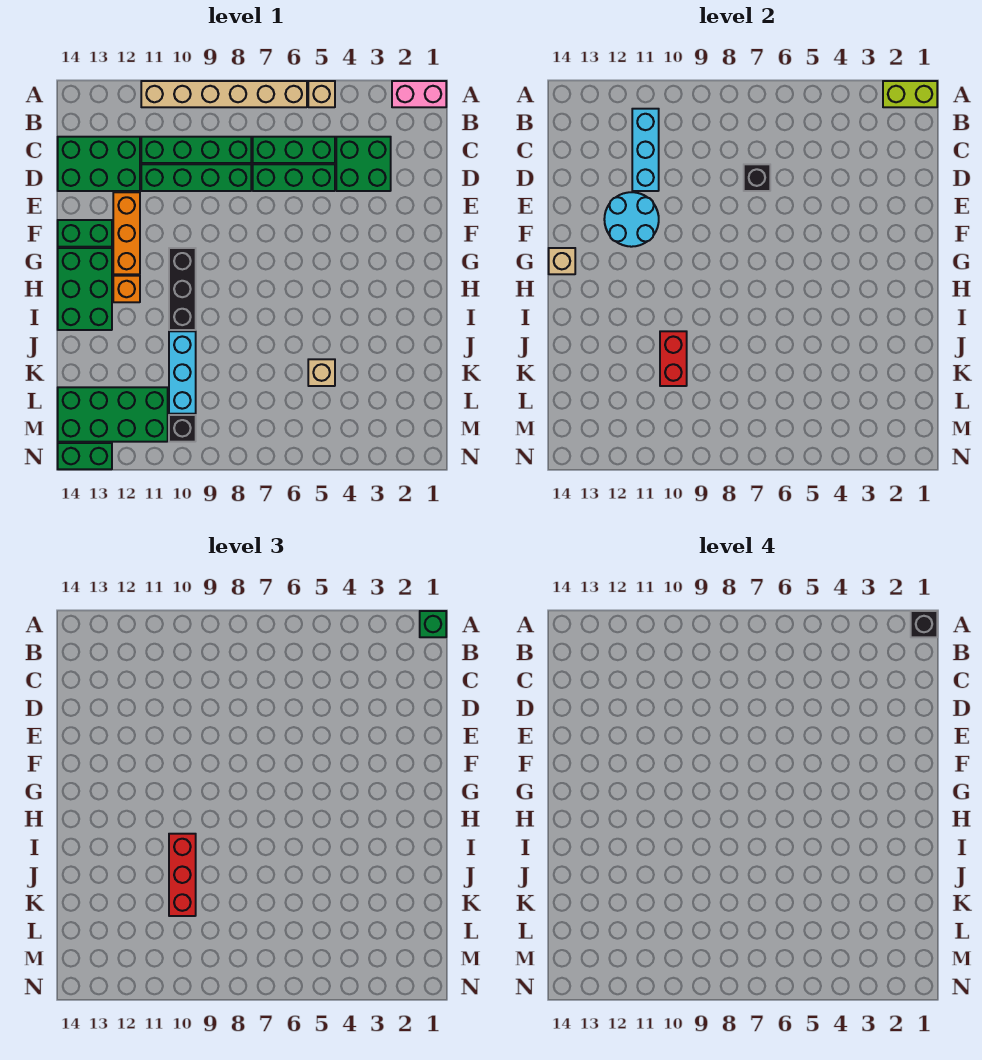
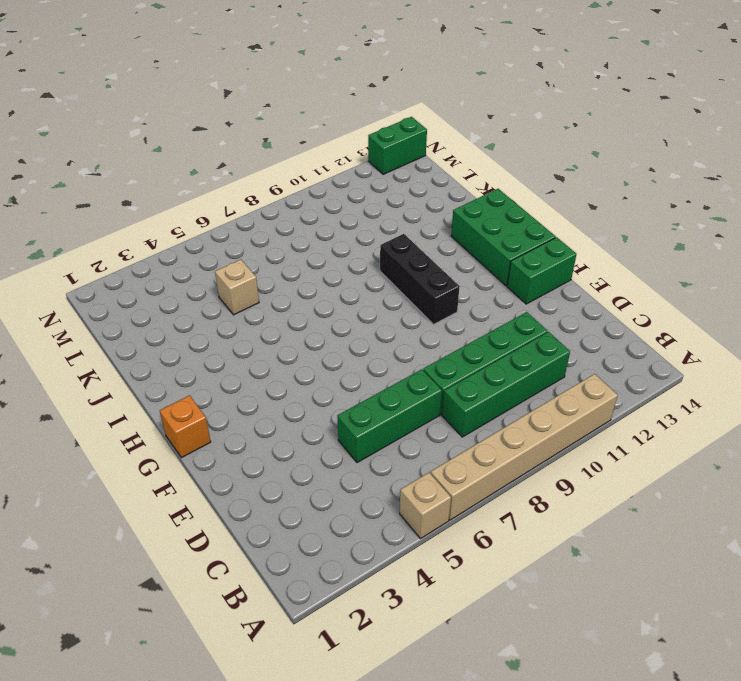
orange 1x1 brick [160,395,211,458] -> orange 1x1 brick moved to [113,276,140,302]
none -> pink 1x2 brick [392,81,446,107]
none -> green 2x2 brick [336,137,391,191]
none -> green 1x3 brick [253,137,335,163]

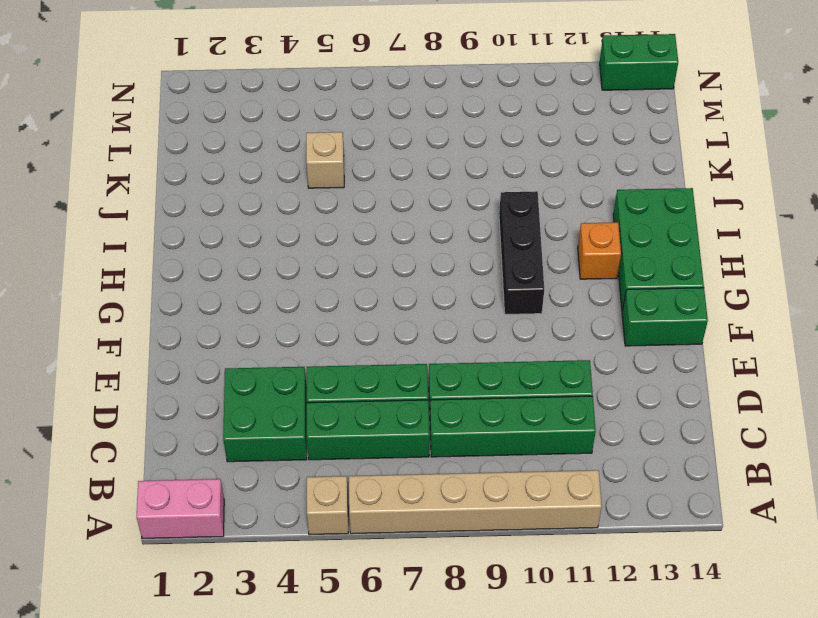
none -> green 2x3 brick [58,137,140,191]
none -> orange 1x3 brick [113,192,140,274]
none -> cyan 1x3 brick [169,331,196,414]

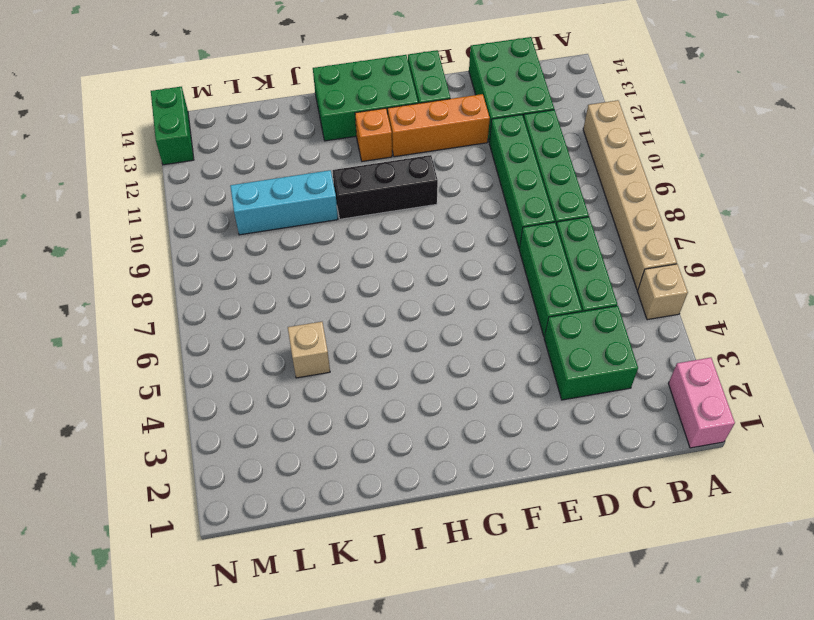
none -> green 2x4 brick [58,387,168,442]
none -> black 1x1 brick [169,415,196,442]
none -> lime 1x2 brick [883,81,937,107]

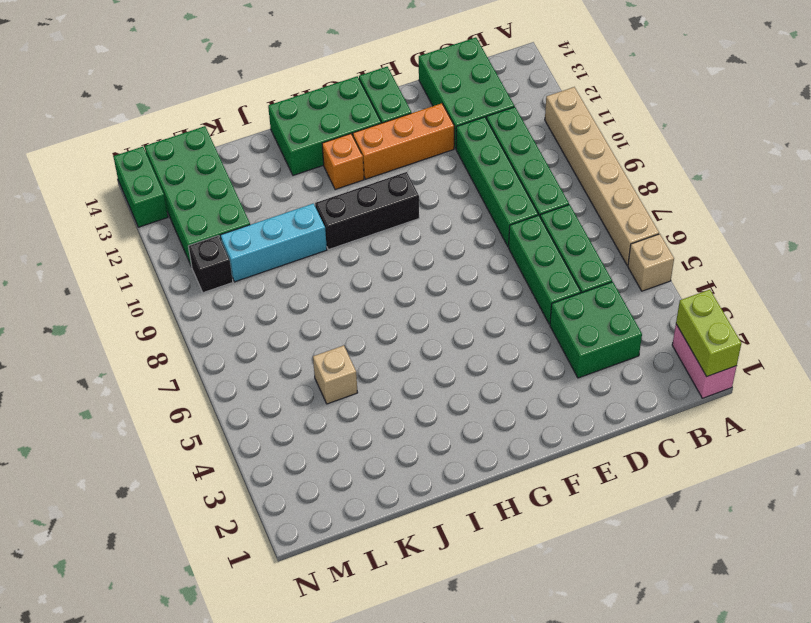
none -> cyan 1x3 brick [632,109,659,191]
none -> black 1x1 brick [744,164,770,191]
none -> cyan 2x2 round brick [604,192,659,247]

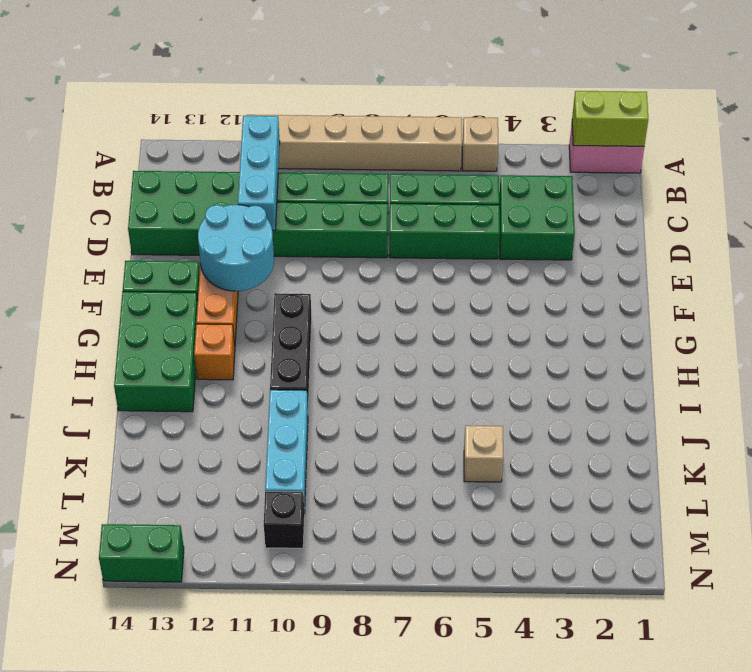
none -> green 2x4 brick [58,387,168,442]
none -> black 1x1 brick [744,164,770,191]
none -> tan 1x1 brick [549,248,575,274]

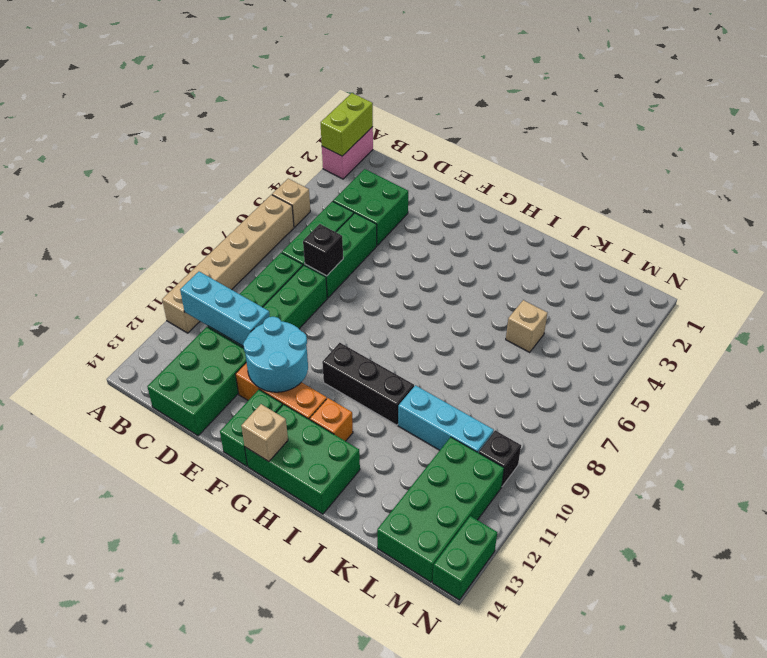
none -> red 1x2 brick [660,331,687,386]
none -> green 1x1 brick [420,611,446,637]
none -> red 1x3 brick [169,834,196,916]

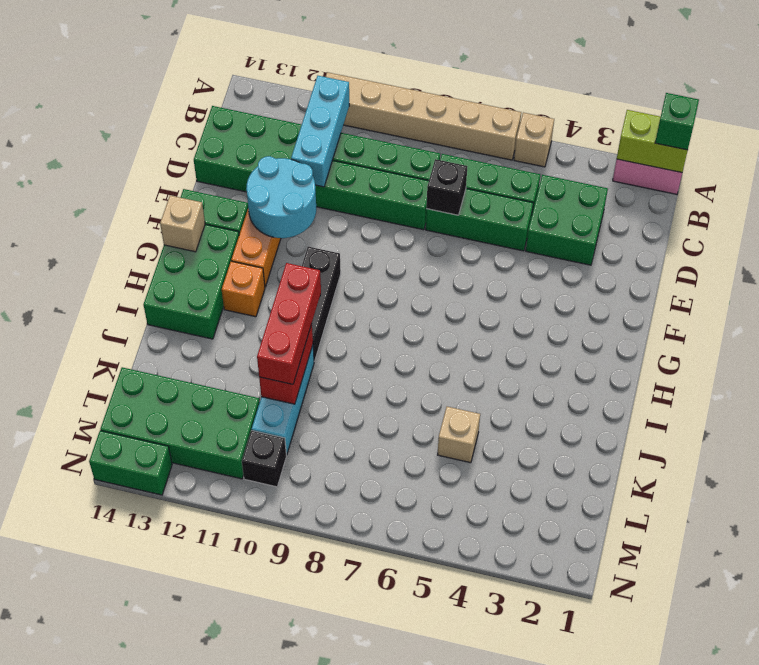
none -> black 1x1 brick [911,611,937,637]

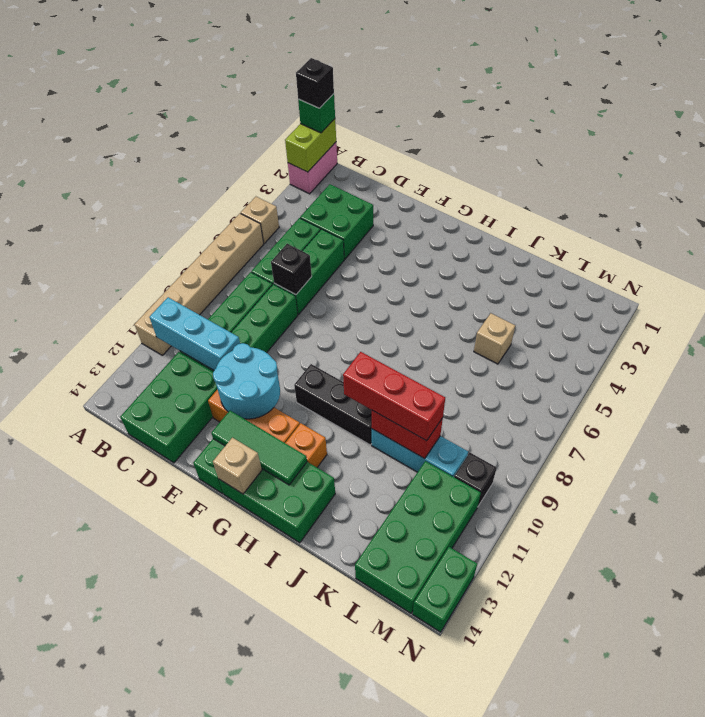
green 1x3 tile [211,411,307,485] -> none

